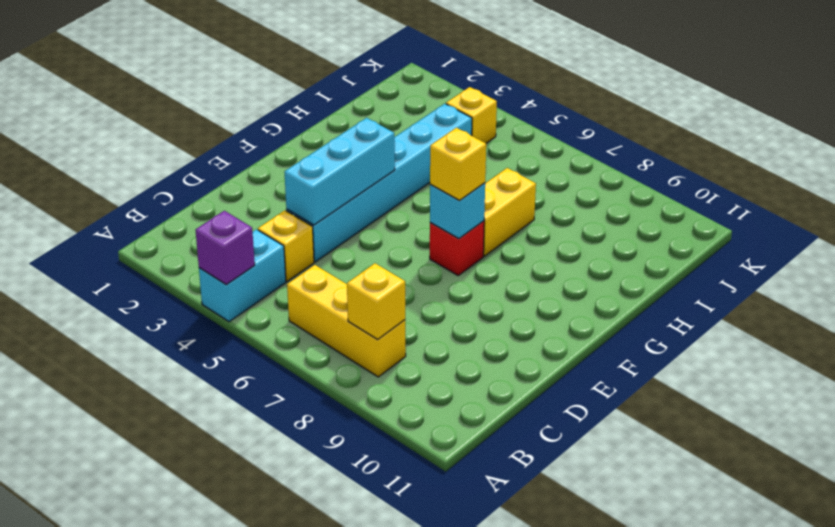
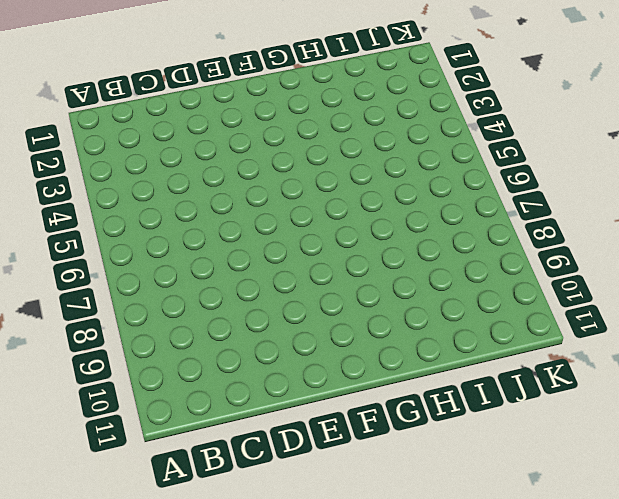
none -> cyan 1x2 brick [199,229,286,322]
none -> yellow 1x3 brick [287,265,406,377]
none -> yellow 1x1 brick [258,210,314,281]

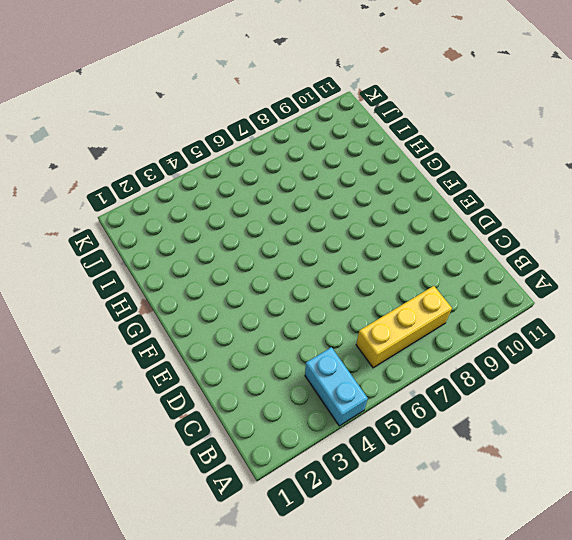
none -> yellow 1x1 brick [258,210,314,281]
none -> cyan 1x6 brick [286,104,472,262]
none -> red 1x1 brick [430,221,484,275]

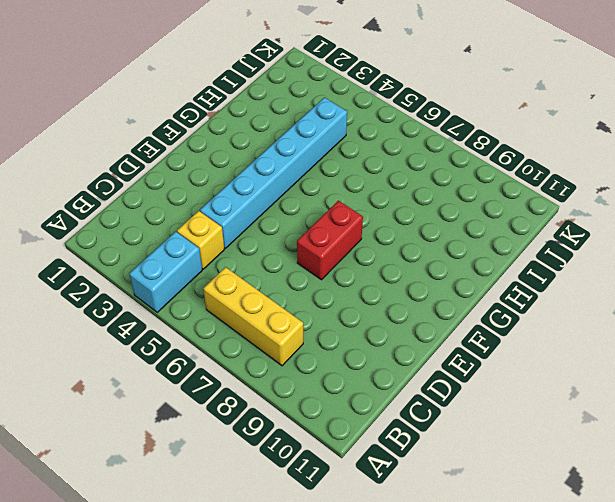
red 1x2 brick [297,201,363,280] -> red 1x1 brick [430,221,484,275]
none -> yellow 1x2 brick [483,168,536,256]
none -> yellow 1x1 brick [446,87,497,143]
none -> purple 1x1 brick [196,211,255,285]

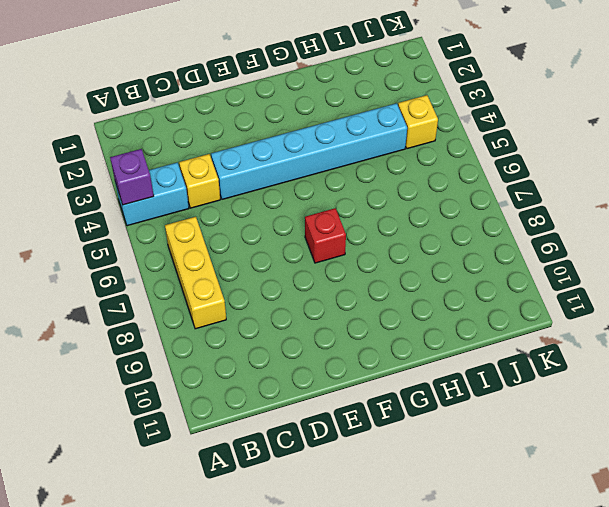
none -> yellow 1x2 brick [483,168,536,256]
none -> yellow 1x1 brick [347,263,405,340]
none -> cyan 1x3 brick [284,118,395,225]

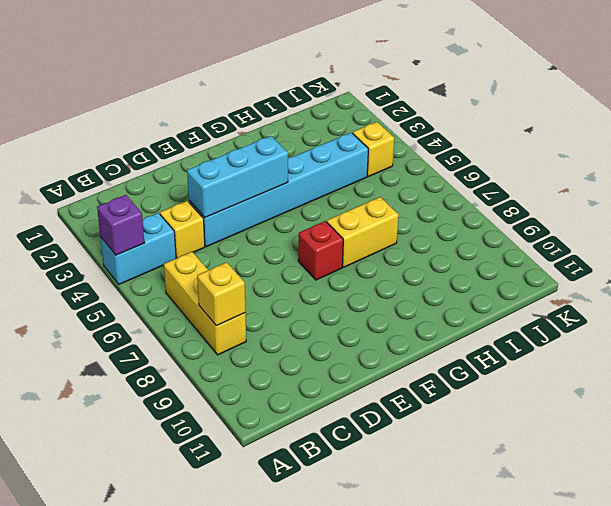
none -> cyan 1x1 brick [430,183,485,239]
none -> yellow 1x1 brick [430,128,486,200]

